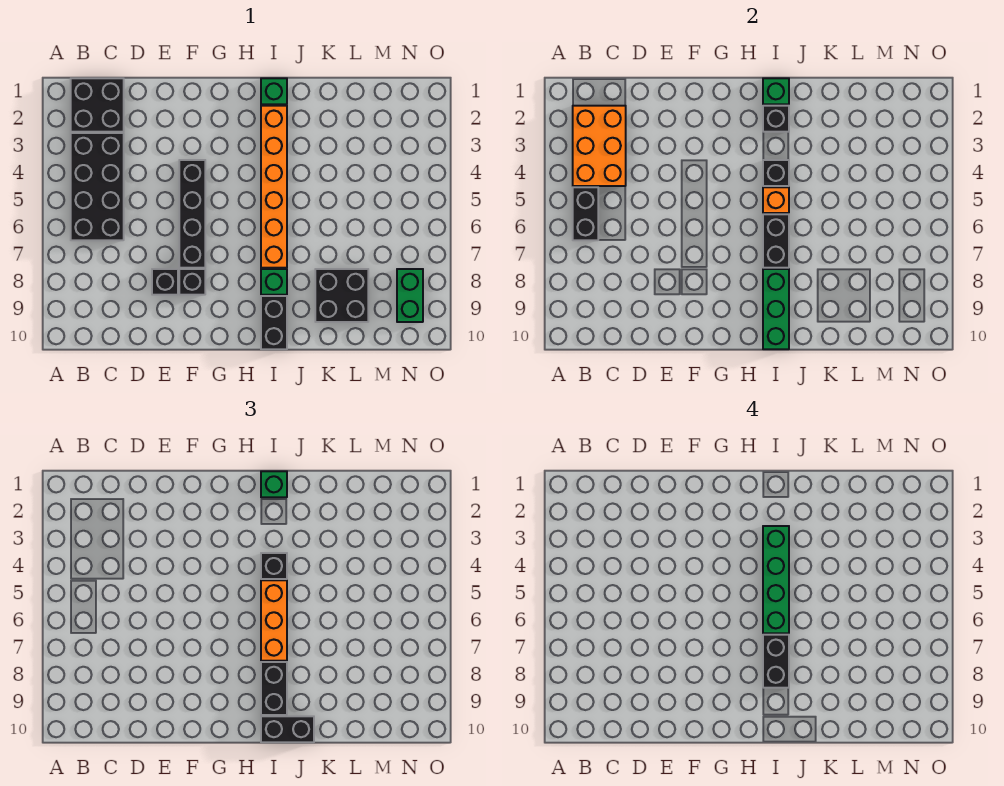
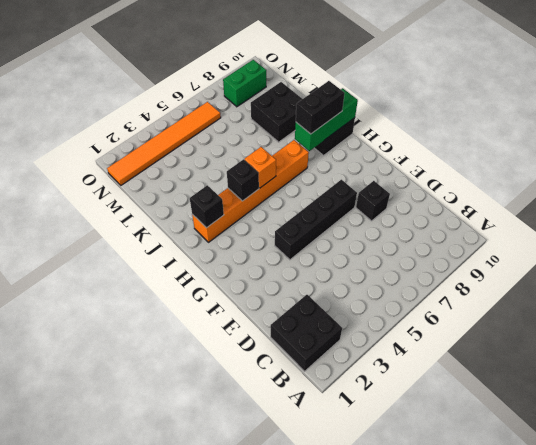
orange 1x6 tile [107,102,221,185] -> none
none -> black 2x4 brick [71,133,124,240]
none -> black 1x1 brick [179,269,205,295]
none -> green 1x1 brick [261,78,287,104]

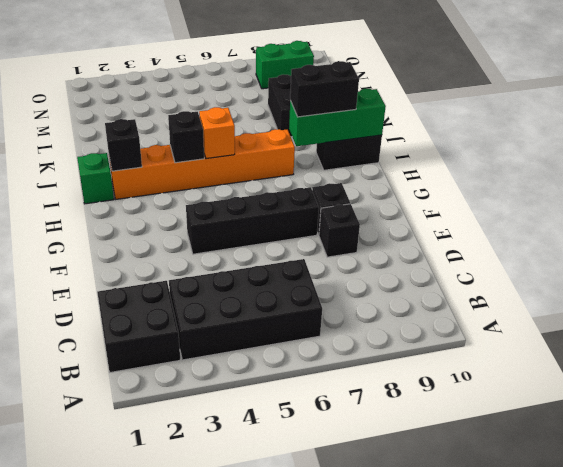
none -> green 1x1 brick [261,269,287,295]
none -> orange 2x3 brick [573,106,626,186]
none -> black 1x2 brick [573,187,598,240]

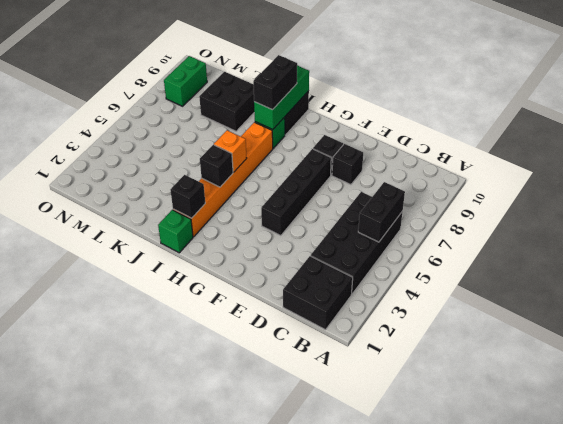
none -> orange 2x3 brick [573,106,626,186]
none -> green 1x1 brick [763,78,789,104]
none -> black 1x2 brick [763,214,789,268]

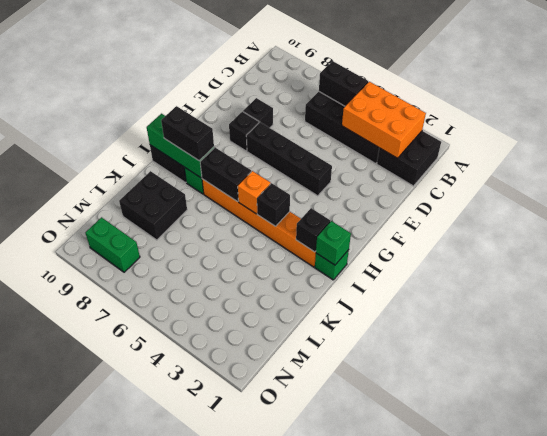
none -> green 1x1 brick [261,471,287,497]
none -> black 1x1 brick [261,553,287,579]
none -> orange 1x3 brick [261,580,287,661]

